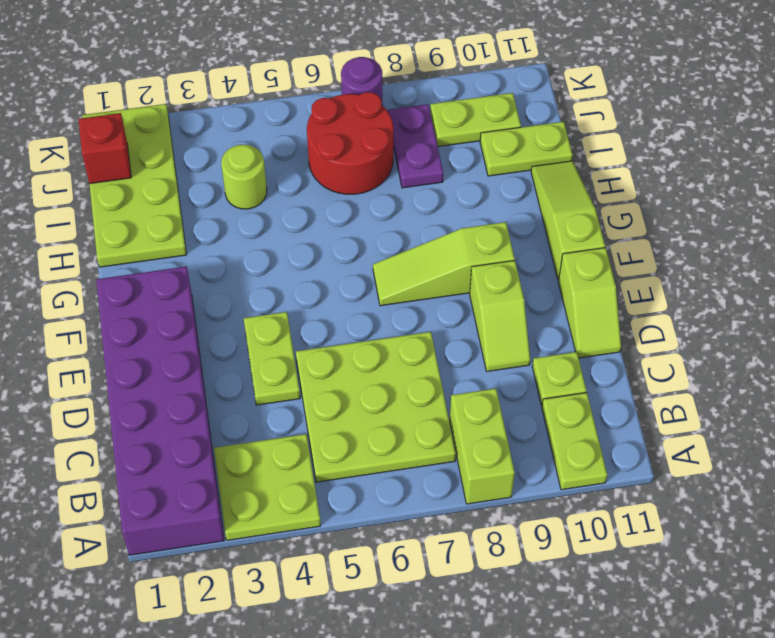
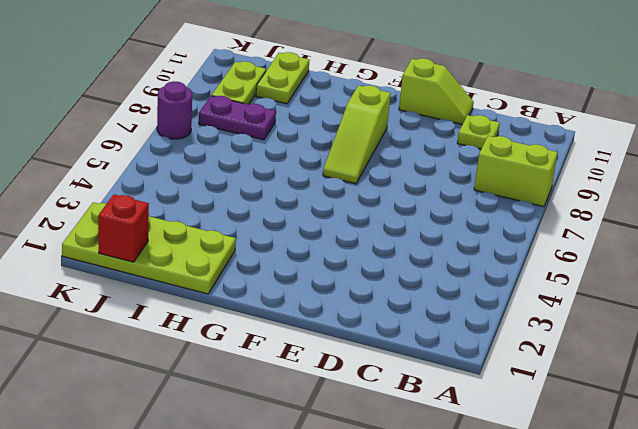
none -> purple 2x6 brick [96,267,224,555]
none -> lime 2x2 plate [214,434,321,540]
none -> lime 1x2 plate [542,393,607,490]

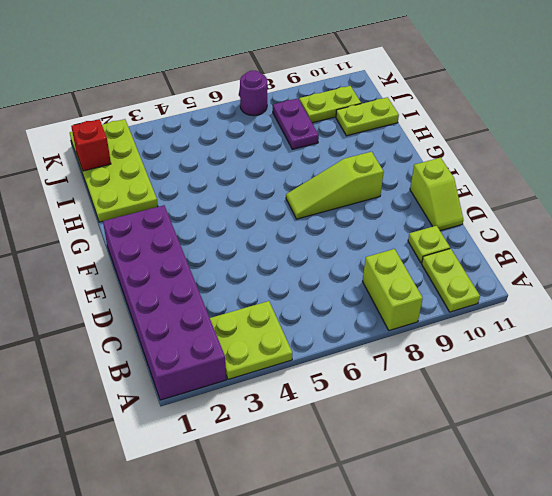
none -> lime 3x3 plate [296,332,456,482]
none -> lime 1x2 plate [244,312,300,405]
none -> lime 1x2 slope [470,260,530,371]

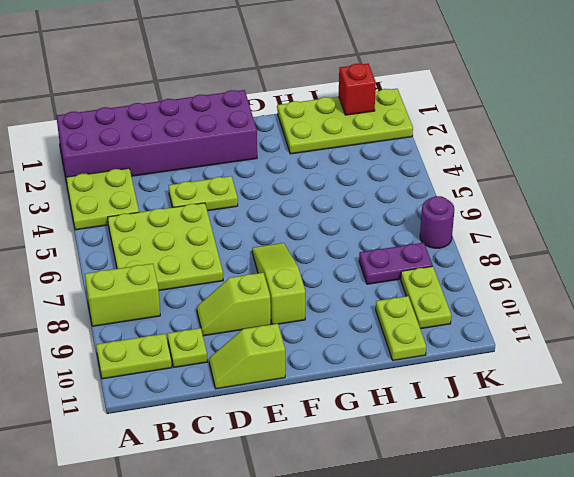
none -> lime 1x3 slope [531,161,605,280]
none -> lime 1x1 round brick [221,145,267,209]
none -> red 2x2 round brick [307,92,394,194]

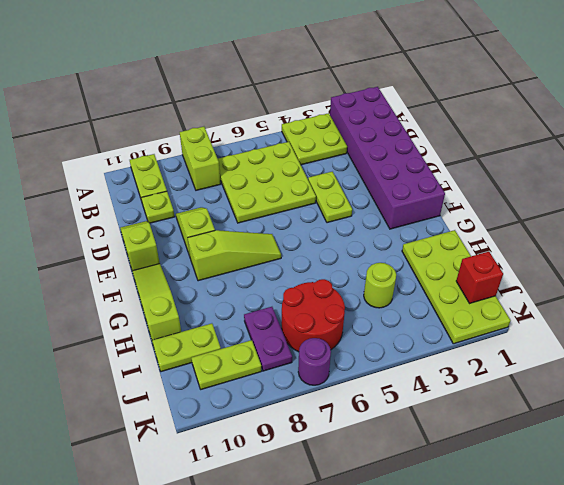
lime 1x3 slope [132,264,181,340] -> lime 1x3 slope turned to [531,161,605,280]

